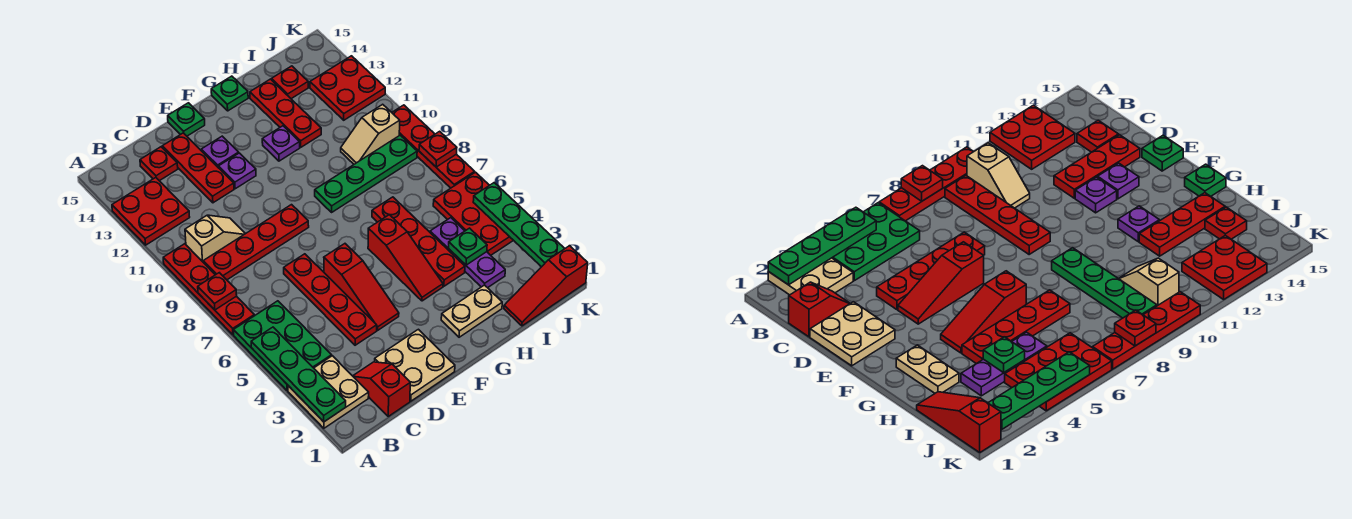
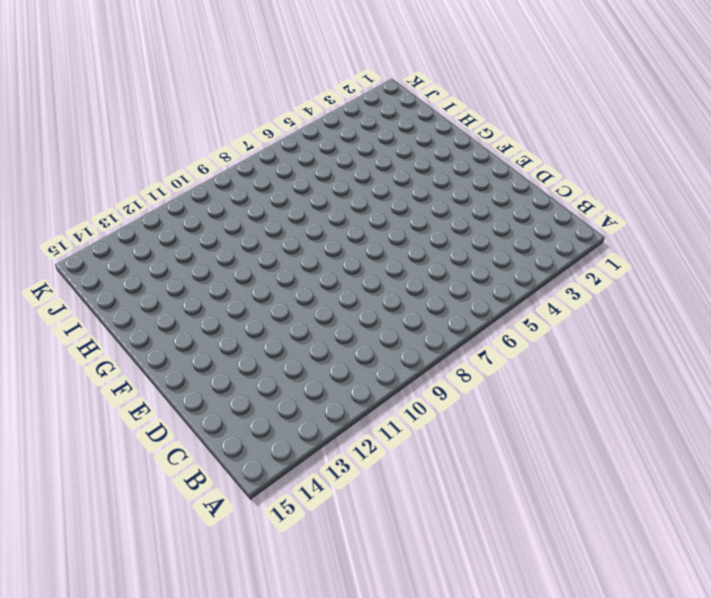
none -> tan 2x2 plate [288,356,369,428]
none -> green 2x3 plate [234,301,332,391]
none -> red 1x4 plate [163,244,254,335]
none -> red 2x2 plate [112,178,190,245]

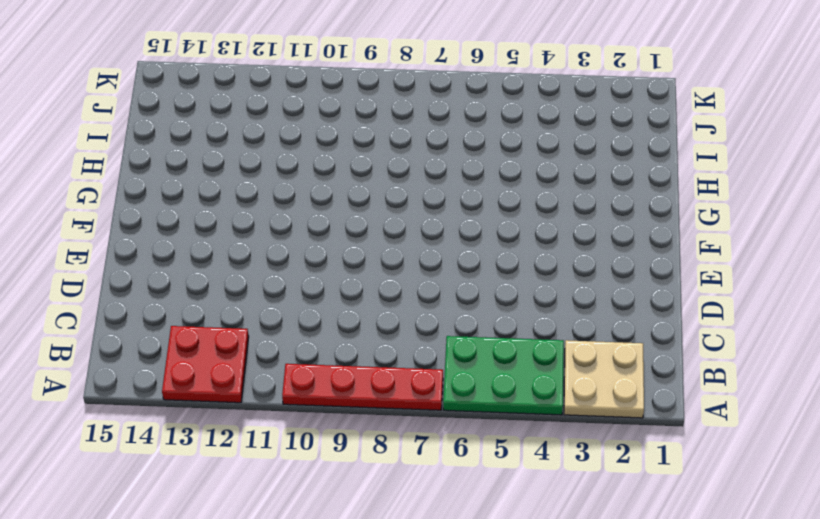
none -> red 1x4 plate [203,205,309,280]
none -> tan 1x2 slope [185,215,245,262]
none -> red 1x2 slope [353,362,410,416]
none -> red 1x1 plate [140,147,178,181]

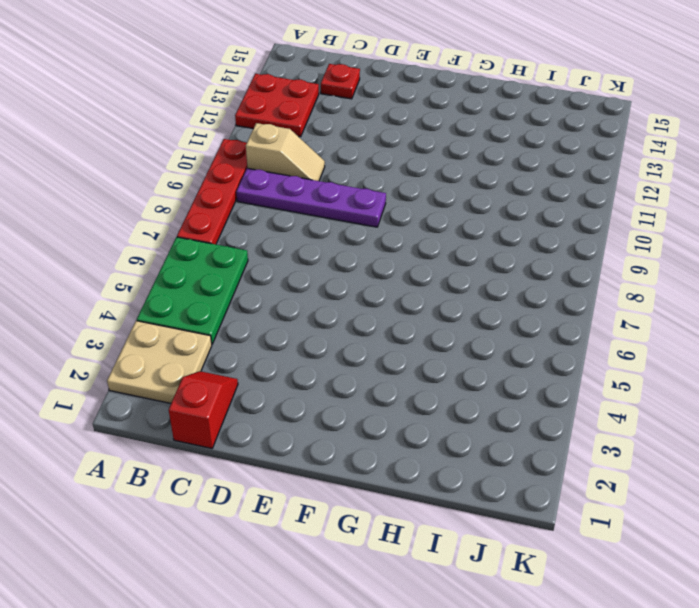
purple 1x4 plate [236,168,386,227] -> red 1x4 plate [203,205,309,280]
none -> tan 2x2 plate [375,329,455,401]
none -> red 1x4 plate [284,254,377,345]
none -> red 1x3 plate [162,133,234,203]
none -> red 1x3 slope [324,244,399,330]

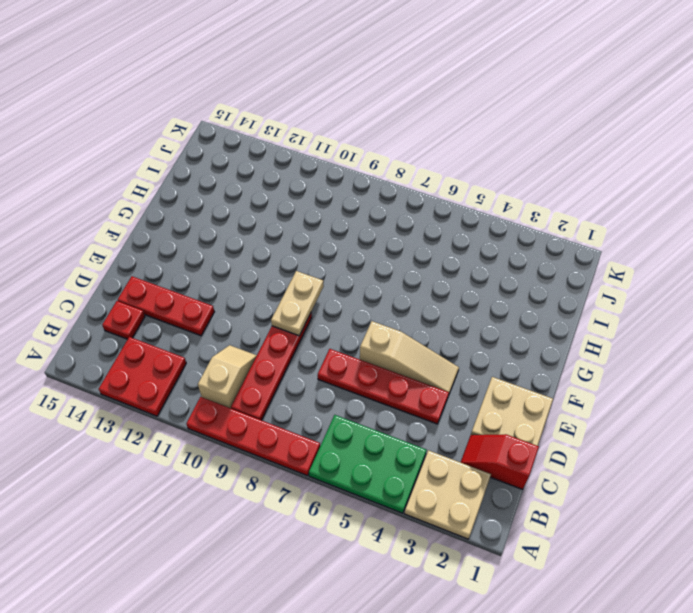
tan 1x3 slope [360,321,459,393] -> red 1x3 slope [324,244,399,330]
tan 1x2 plate [271,271,324,336] -> tan 1x2 plate moved to [441,285,502,337]
none -> purple 1x1 plate [218,153,256,189]
none -> purple 1x1 plate [201,136,239,167]
none -> green 1x1 plate [168,103,205,136]
none -> red 1x3 slope [368,215,443,301]

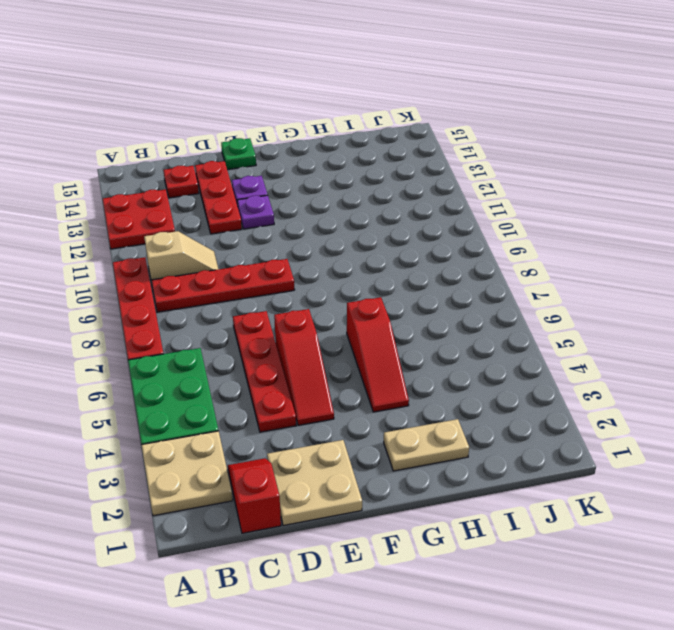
none -> green 1x4 plate [315,135,417,212]
none -> purple 1x1 plate [262,126,300,161]
none -> green 1x1 plate [211,76,248,111]
none -> red 1x4 plate [372,197,465,286]

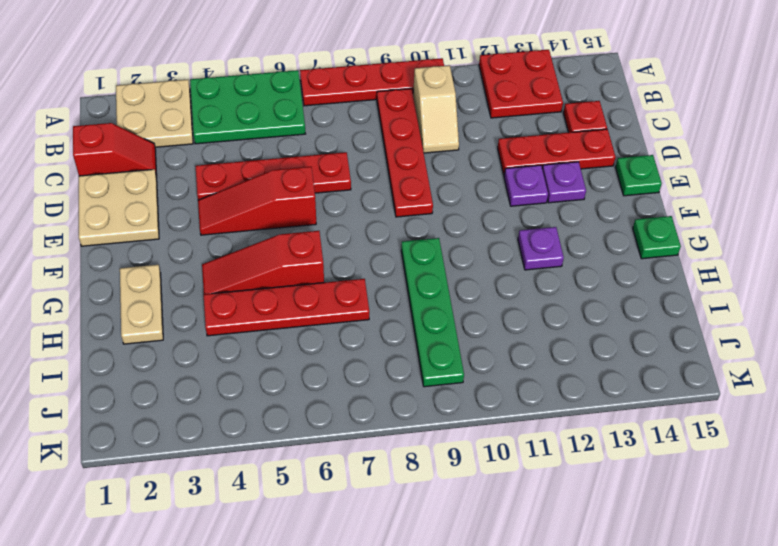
none -> red 1x3 plate [250,79,321,147]
none -> red 1x3 slope [504,246,588,326]
none -> purple 1x3 plate [430,218,505,288]
none -> tan 1x2 slope [341,104,400,164]

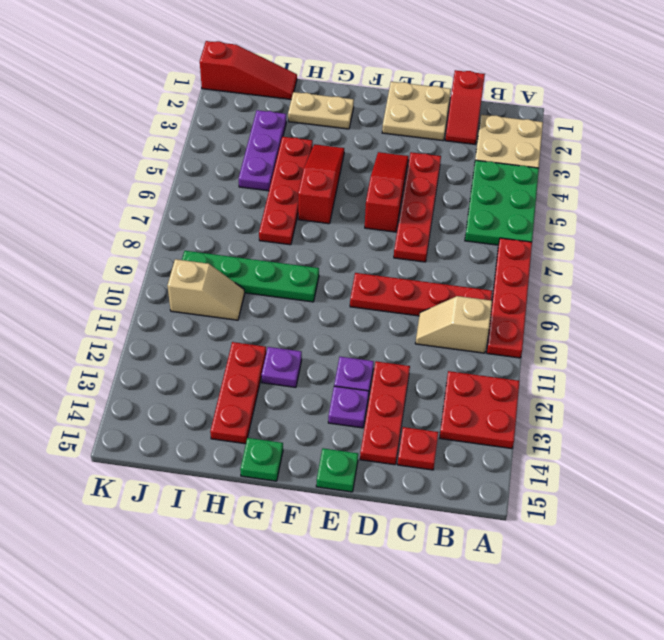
none -> red 1x1 plate [271,66,308,99]
none -> red 2x3 plate [433,172,513,255]
none -> red 2x2 plate [310,56,385,120]
none -> red 1x4 plate [392,105,475,188]

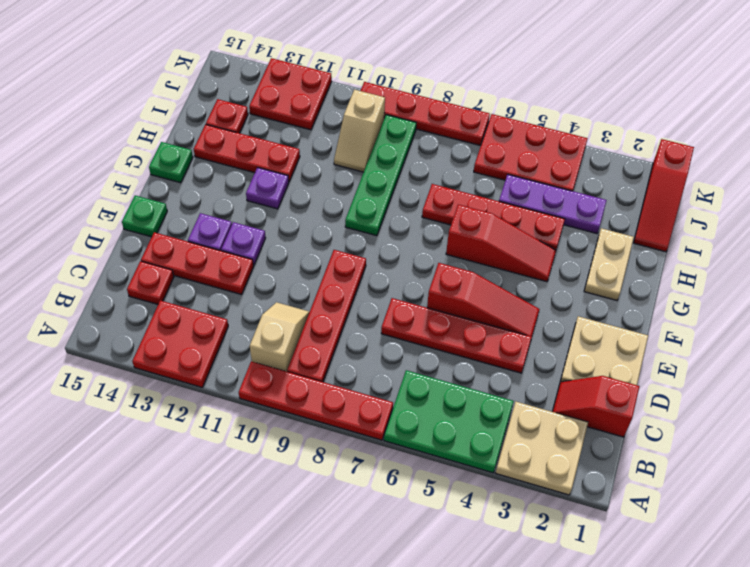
none -> green 1x4 plate [251,327,346,422]
none -> red 1x1 plate [198,273,237,310]
none -> green 1x1 plate [449,228,487,265]
none -> green 1x4 plate [473,183,565,267]

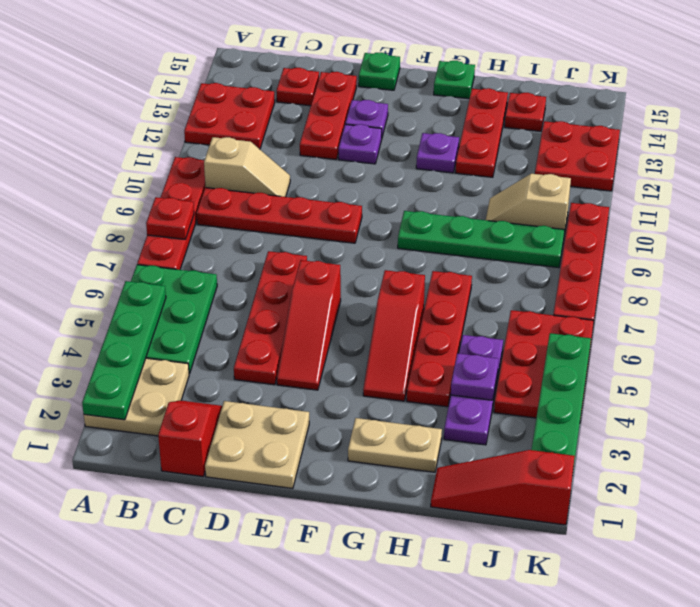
purple 1x1 plate [451,353,499,400] -> green 1x1 plate [449,228,487,265]
none -> red 1x1 plate [419,131,457,167]

